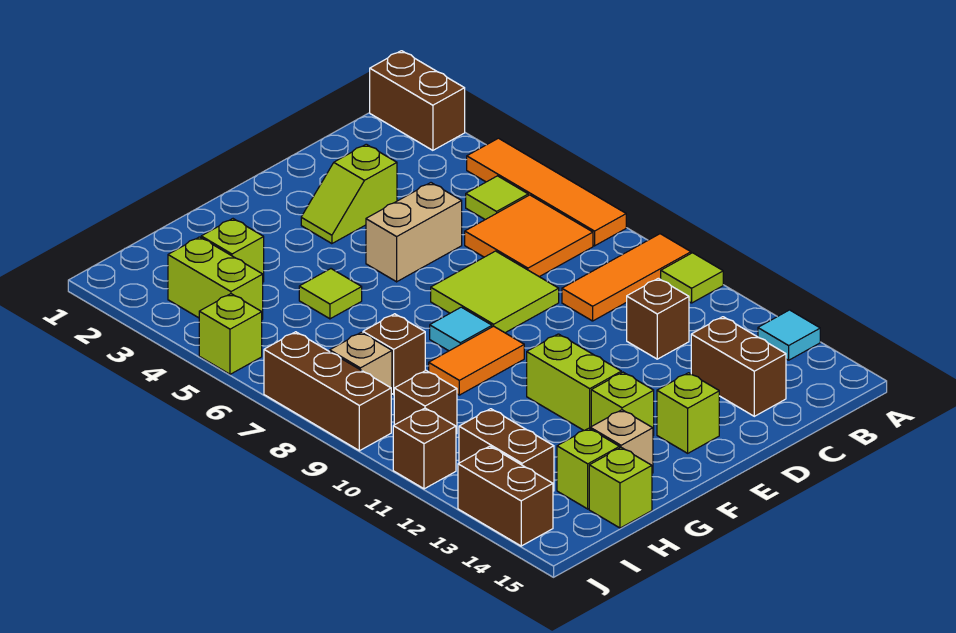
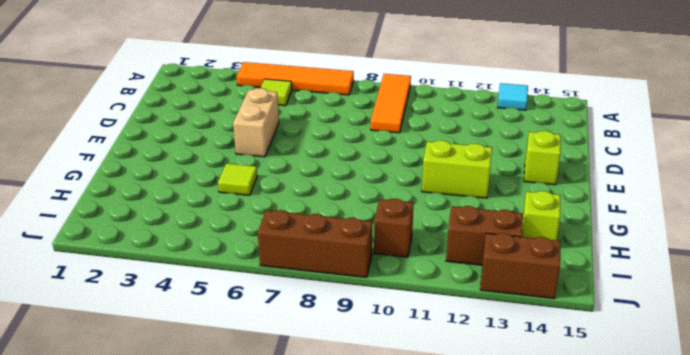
none -> brown 1x2 brick [370,51,465,150]
none -> lime 1x1 tile [661,253,723,303]
none -> orange 2x2 tile [465,195,593,277]
none -> brown 1x1 brick [627,278,689,359]

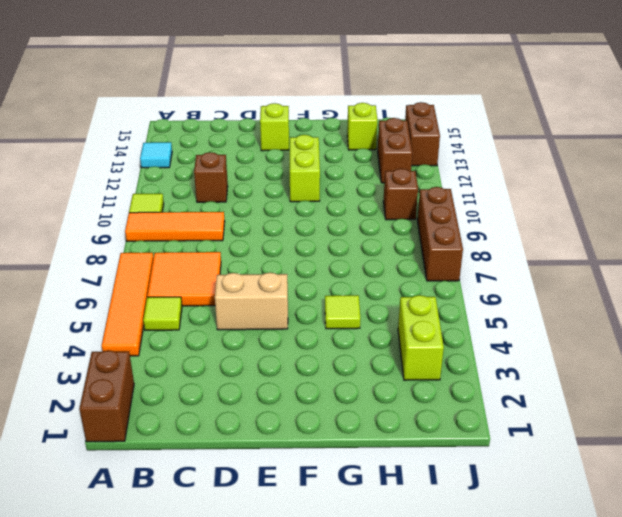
none -> brown 1x2 brick [691,317,786,416]
none -> lime 1x2 slope [301,144,397,244]
none -> lime 2x2 tile [431,251,559,333]
none -> cyan 1x1 tile [430,307,492,351]

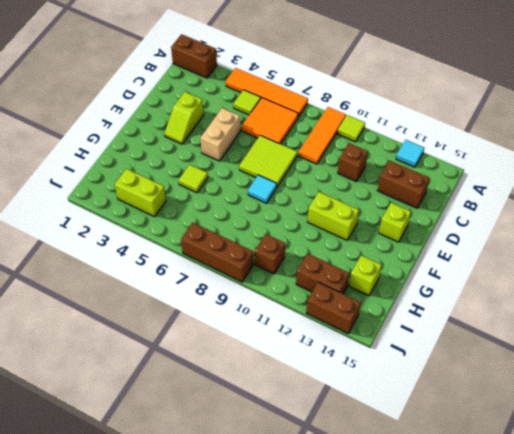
none -> orange 1x2 tile [429,326,524,395]
none -> lime 1x1 brick [591,372,654,435]
none -> tan 1x1 brick [590,410,653,473]
none -> lime 1x1 brick [201,219,264,282]

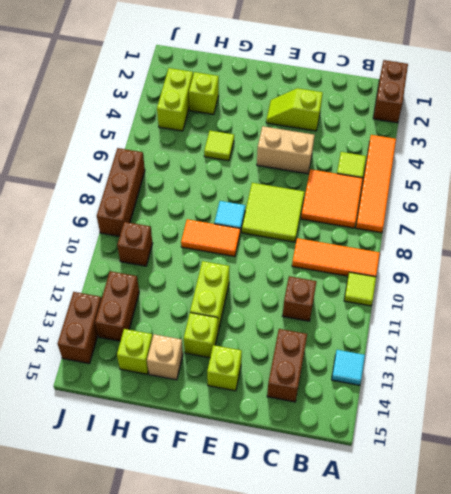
none -> brown 1x1 brick [363,314,425,394]
none -> lime 1x1 brick [589,448,652,528]
none -> tan 1x1 brick [330,332,392,396]
none -> lime 1x1 brick [199,294,262,374]

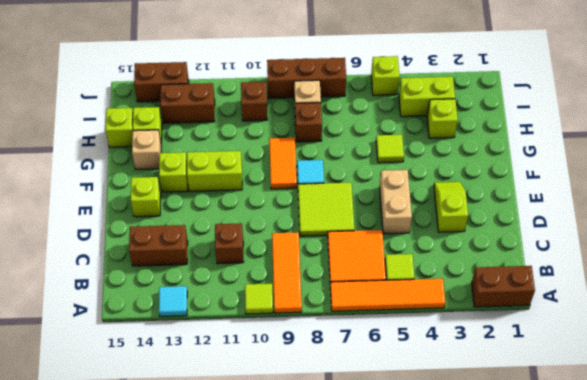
none -> brown 1x1 brick [393,408,456,489]

